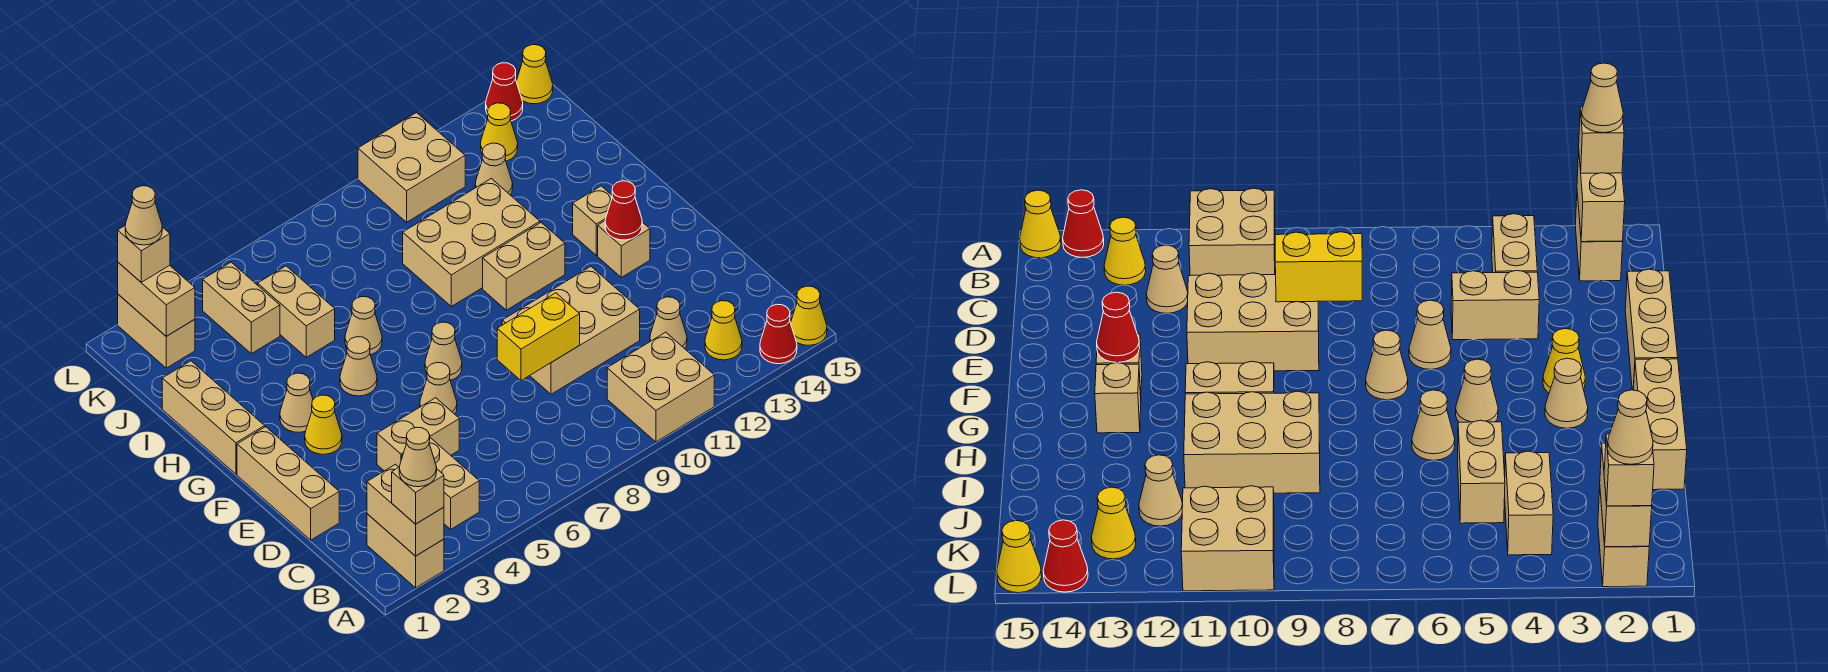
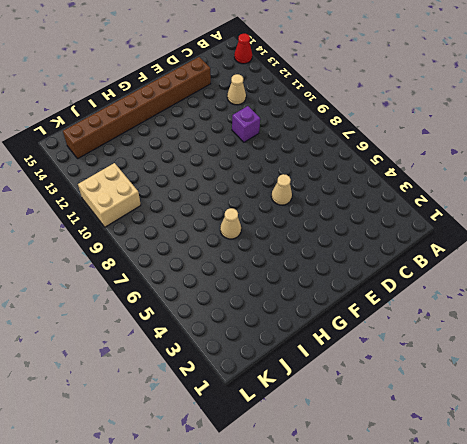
purple 1x1 brick [232,106,260,142] -> tan 2x3 brick [502,267,640,394]
brown 1x8 brick [63,57,211,159] -> none
none -> tan 1x2 brick [367,514,444,588]
none -> tan 2x2 brick [607,332,714,442]
none -> yellow 1x1 cone [791,286,827,345]
none -> tan 1x2 brick [402,438,479,529]

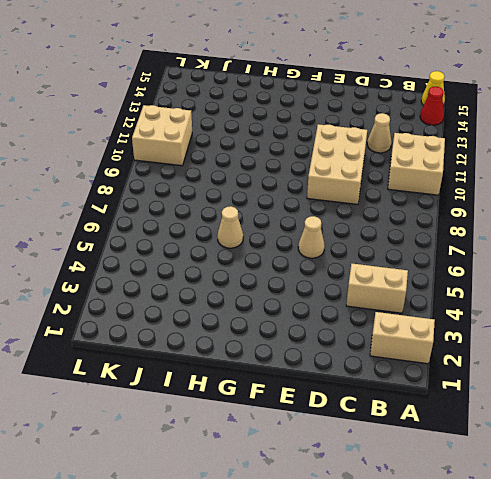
none -> yellow 1x1 cone [705,301,742,360]
none -> tan 1x3 brick [237,427,339,540]
none -> tan 1x2 brick [377,398,459,471]
none -> yellow 1x1 cone [305,395,342,454]

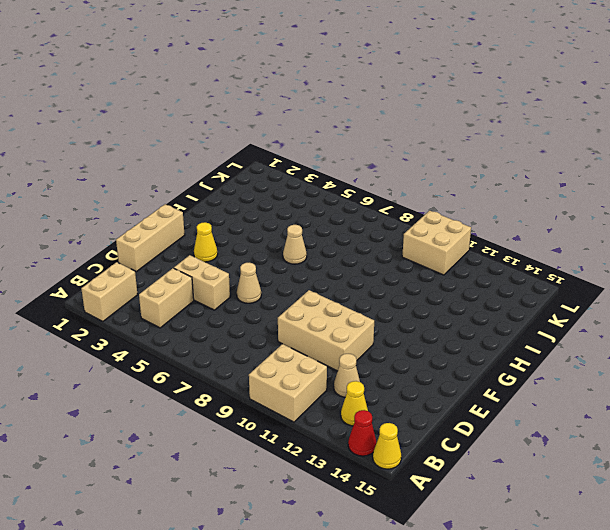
none -> tan 1x1 cone [425,322,462,381]
none -> tan 1x1 brick [598,221,650,277]
none -> tan 1x3 brick [162,361,265,474]
none -> tan 1x1 cone [280,373,313,432]

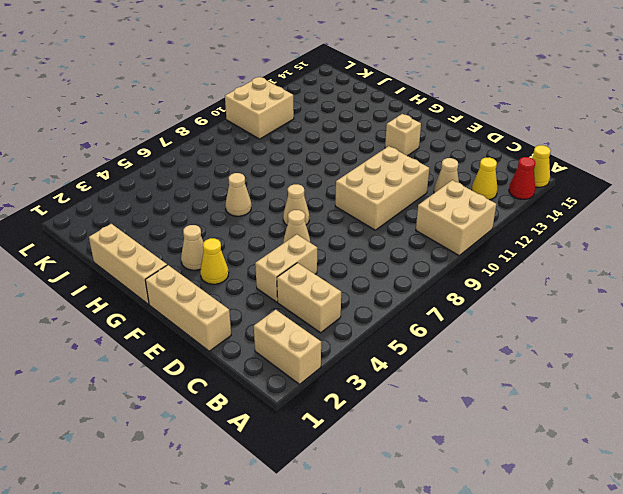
none -> tan 1x1 cone [340,337,377,396]
none -> tan 1x2 brick [483,223,565,310]
none -> tan 1x1 brick [573,186,612,255]
none -> tan 2x3 brick [403,179,540,306]

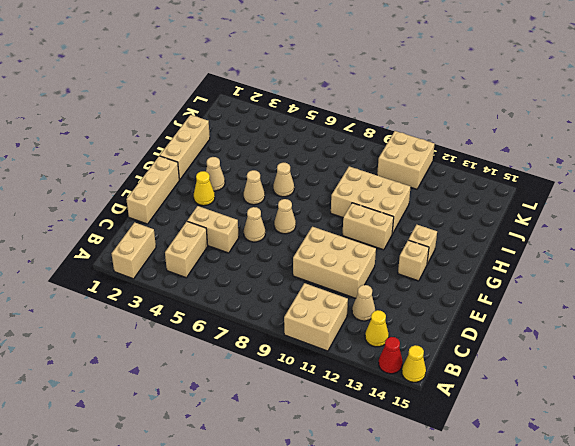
none -> tan 1x2 brick [258,266,335,357]
none -> tan 1x2 brick [203,262,280,354]
none -> tan 1x1 cone [475,143,513,195]
none -> tan 1x2 brick [118,294,195,368]

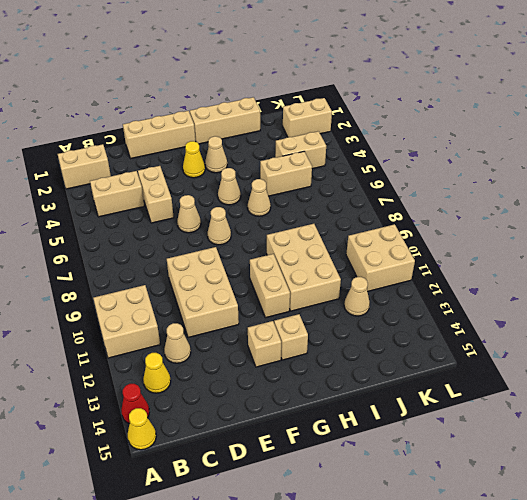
none -> yellow 1x1 cone [481,103,518,161]
none -> red 1x1 cone [486,63,523,121]
none -> yellow 1x1 cone [516,45,553,104]
none -> tan 1x2 brick [367,464,444,556]

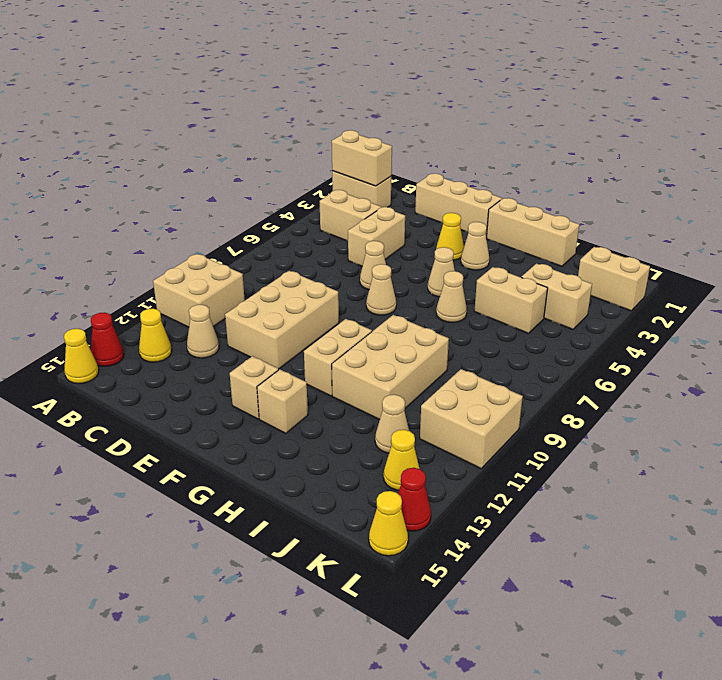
none -> yellow 1x2 brick [497,293,580,381]
none -> red 1x1 cone [605,181,642,240]
none -> tan 1x2 brick [118,262,195,336]
none -> tan 1x1 brick [392,467,444,524]

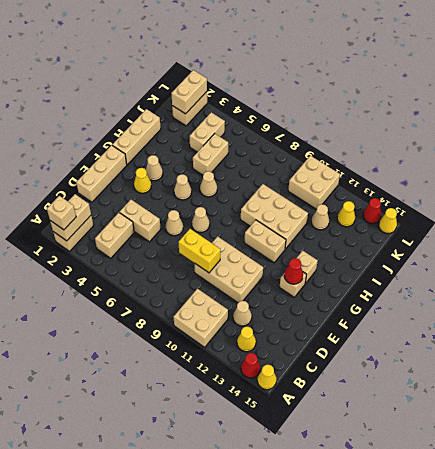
none -> tan 1x1 brick [118,226,170,282]
none -> tan 1x1 cone [399,427,437,487]
none -> tan 1x1 cone [125,186,162,245]

